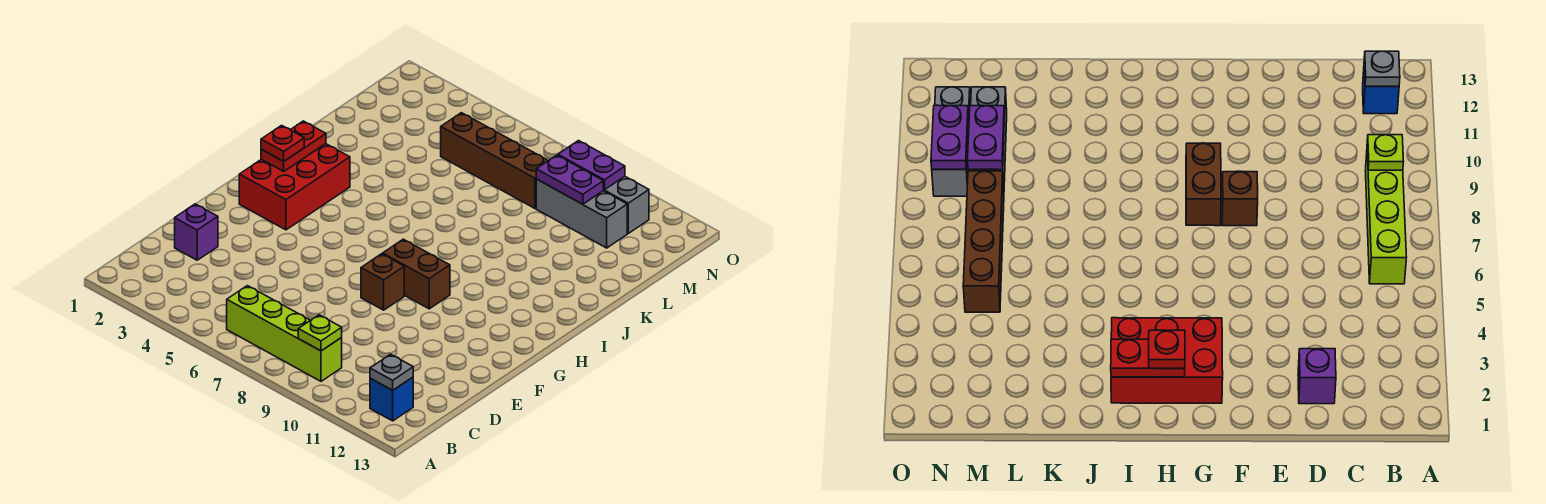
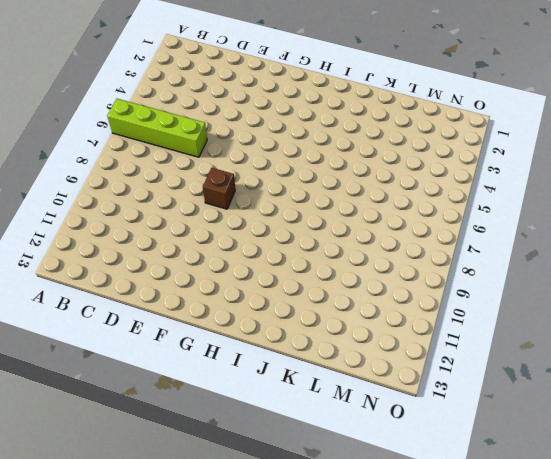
lime 1x4 brick [107,99,207,157] -> lime 1x4 brick turned to [227,286,342,381]
none -> blue 1x1 brick [370,377,413,421]
none -> purple 1x1 brick [175,204,218,260]
none -> red 2x3 brick [239,144,350,230]

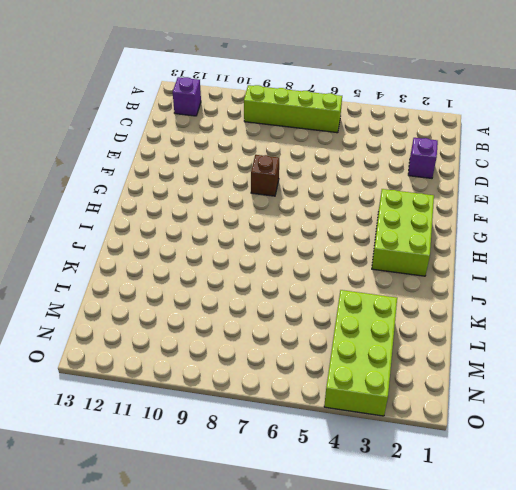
purple 1x1 brick [173,77,201,116] -> blue 1x1 brick [370,377,413,421]
lime 2x3 brick [372,189,434,276] -> red 2x3 brick [239,144,350,230]
lime 2x4 brick [324,290,397,416] -> none
none -> brown 1x2 brick [383,239,450,309]
none -> brown 1x4 brick [441,113,548,209]
none -> grey 1x3 brick [536,179,627,248]

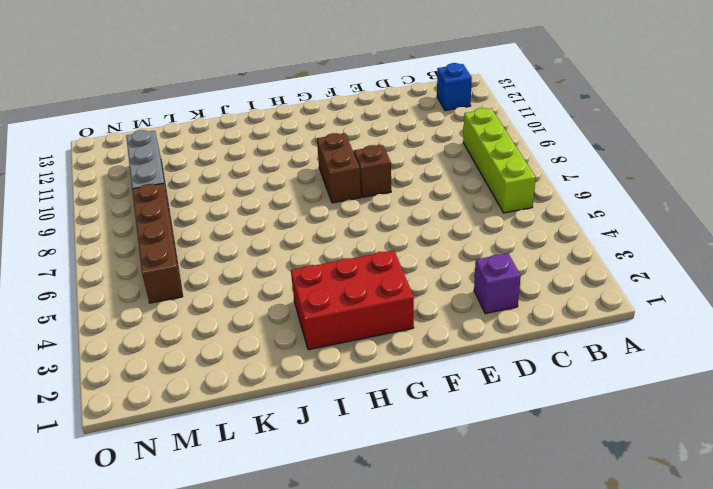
none -> grey 1x3 brick [603,176,649,233]
none -> lime 1x1 plate [298,315,342,351]
none -> grey 1x1 plate [370,354,413,390]

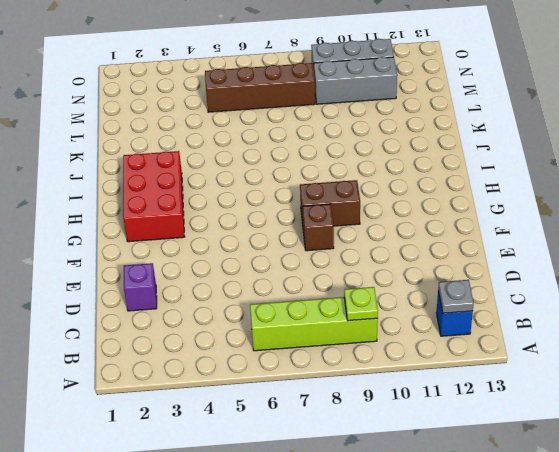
none -> red 1x2 plate [261,121,326,171]
none -> purple 1x2 plate [536,155,604,204]
none -> purple 1x2 plate [558,141,625,190]

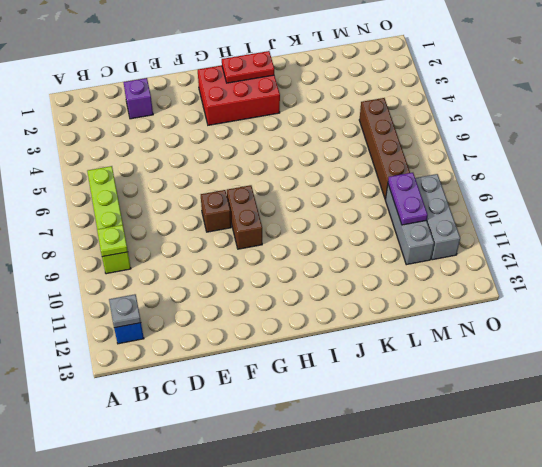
none -> purple 1x2 plate [558,141,625,190]
none -> red 1x1 plate [261,125,304,161]

